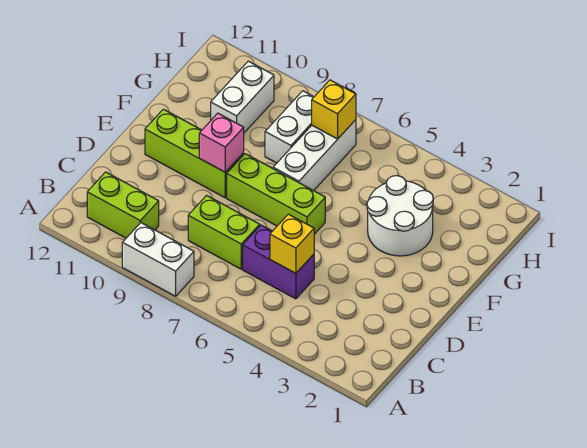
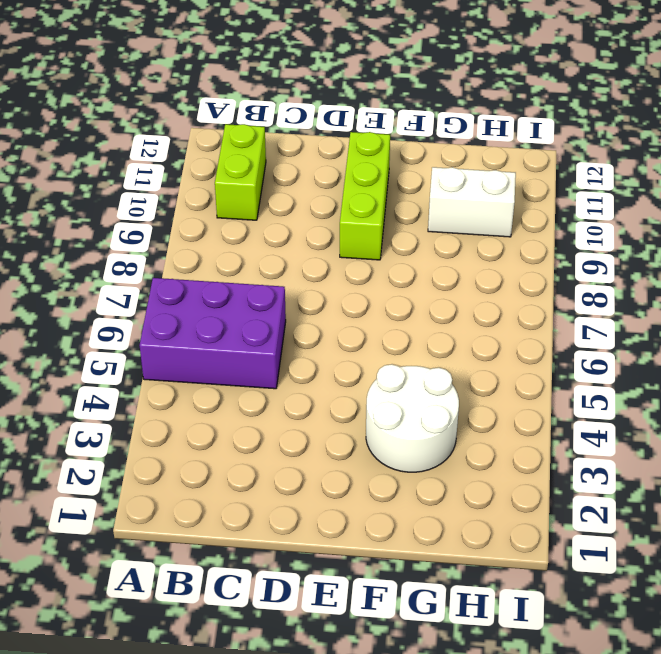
purple 2x3 brick [140,278,286,389] -> purple 1x2 brick [243,225,314,299]
none -> white 1x2 brick [122,223,194,296]
none -> lime 1x2 brick [188,196,260,269]
none -> lime 1x3 brick [227,154,325,234]

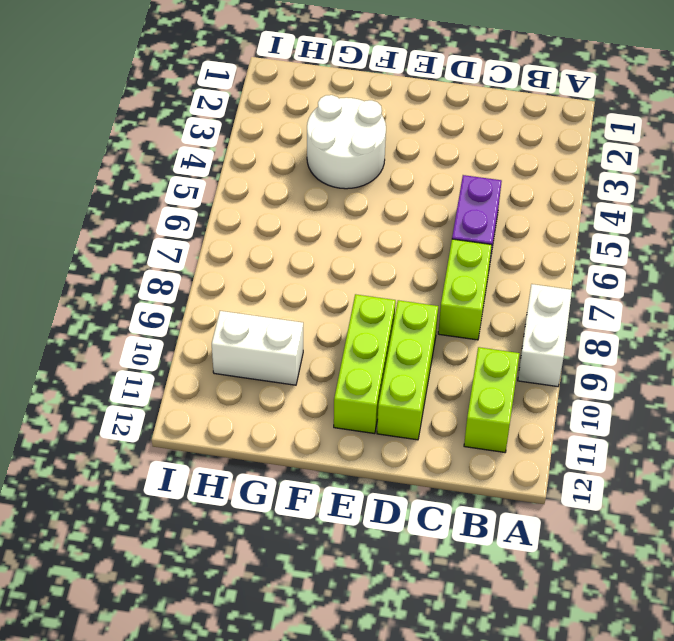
lime 1x3 brick [377,300,438,440] -> lime 1x3 brick moved to [227,154,325,234]
none -> white 1x3 brick [273,120,356,191]
none -> white 1x2 brick [265,91,314,163]
none -> yellow 1x1 brick [270,214,314,273]

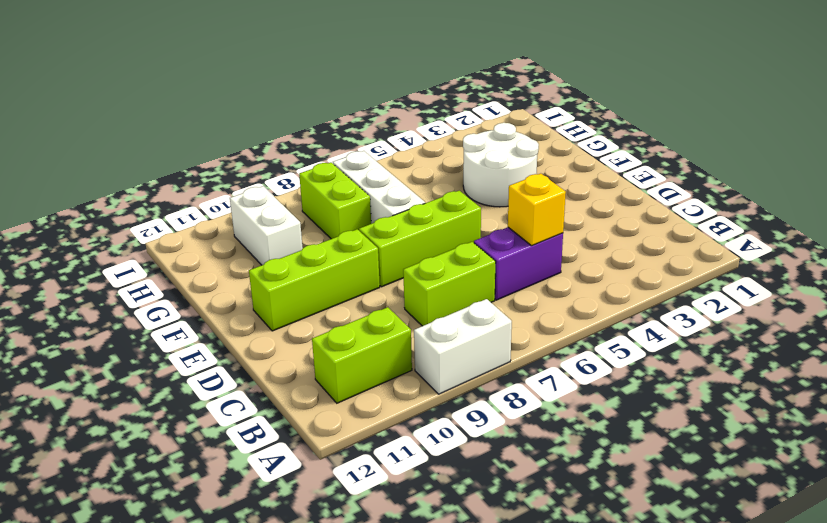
lime 1x2 brick [299,163,371,239] -> white 1x2 brick [265,91,314,163]
none -> pink 1x1 brick [199,113,244,172]
none -> yellow 1x1 brick [312,80,356,139]

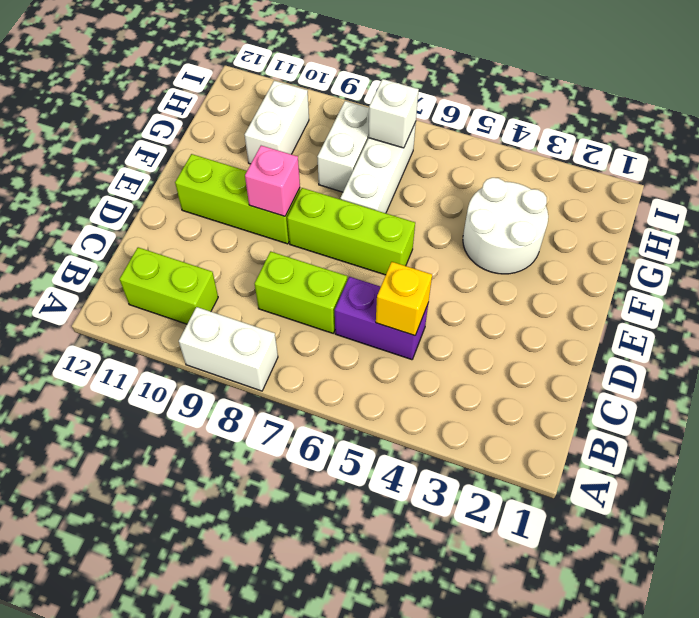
white 1x1 brick [368,79,419,148] -> yellow 1x1 brick [312,80,356,139]

